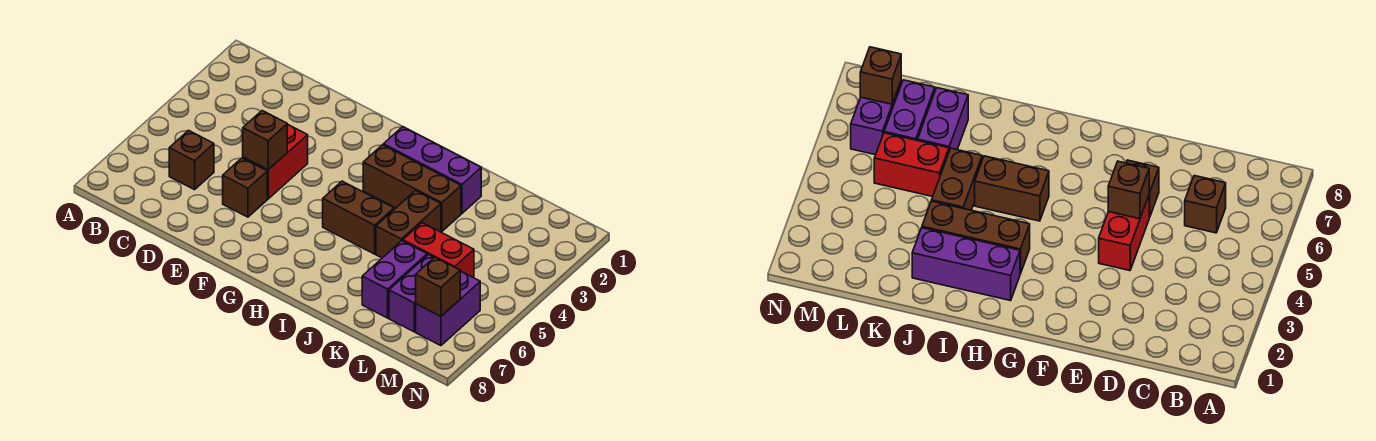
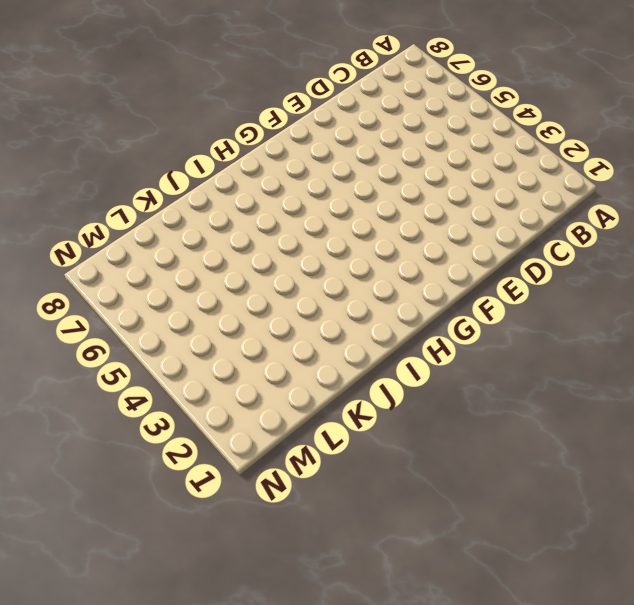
none -> brown 1x1 brick [169,130,214,190]
none -> red 1x2 brick [243,124,308,199]
none -> brown 1x1 brick [223,158,267,217]

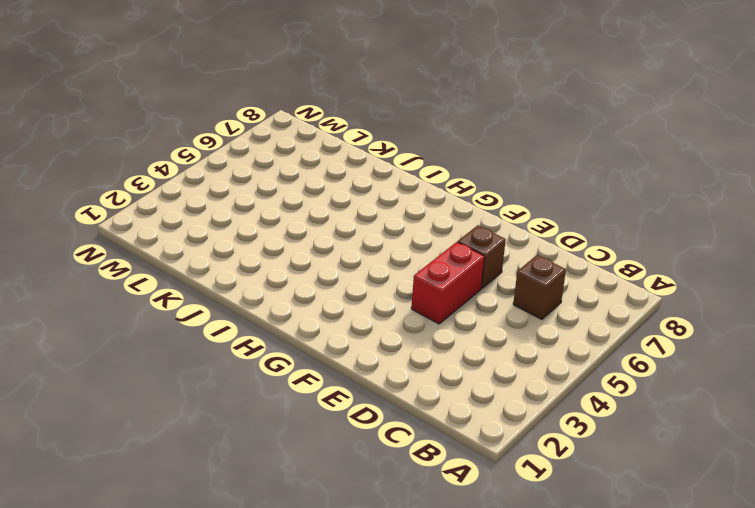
none -> purple 1x3 brick [383,127,481,213]
none -> brown 1x3 brick [363,145,461,232]
none -> brown 1x2 brick [323,181,394,254]

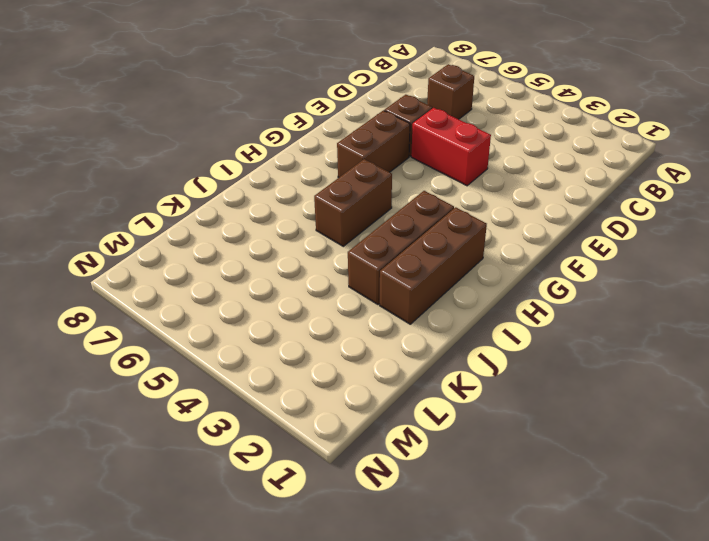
brown 1x2 brick [337,110,410,178] -> brown 1x2 brick turned to [376,191,441,258]
brown 1x3 brick [380,207,487,324] -> purple 1x3 brick [383,127,481,213]
none -> red 1x2 brick [403,223,474,278]
none -> purple 1x2 brick [362,241,427,318]
none -> purple 1x2 brick [389,255,434,332]

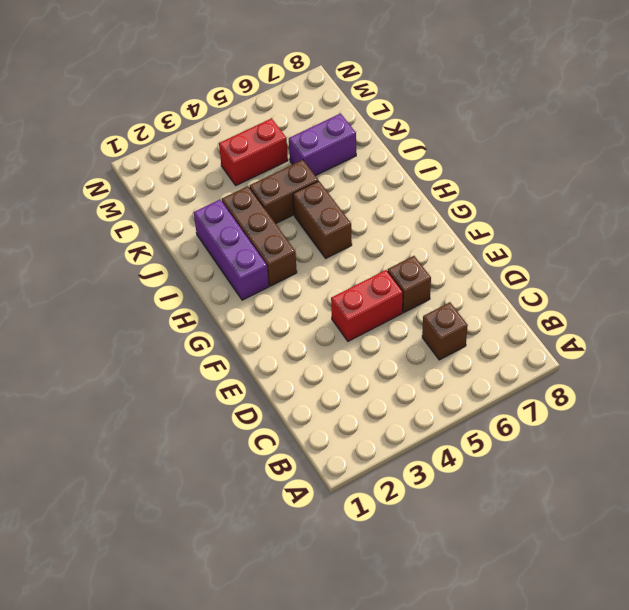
red 1x2 brick [219,118,288,185] -> red 1x2 brick turned to [403,223,474,278]
none -> purple 1x2 brick [389,255,434,332]
none -> purple 1x2 brick [416,271,480,346]
none -> brown 1x1 brick [243,111,287,170]

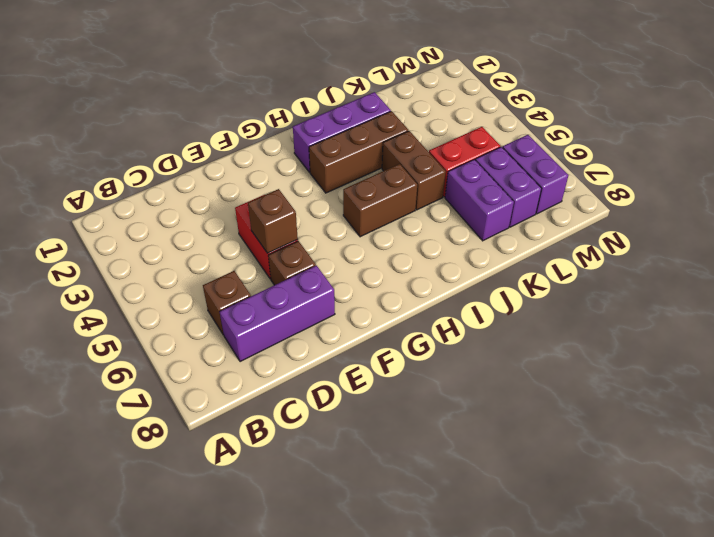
purple 1x3 brick [220,265,335,362] -> none
none -> brown 1x1 brick [416,257,460,316]

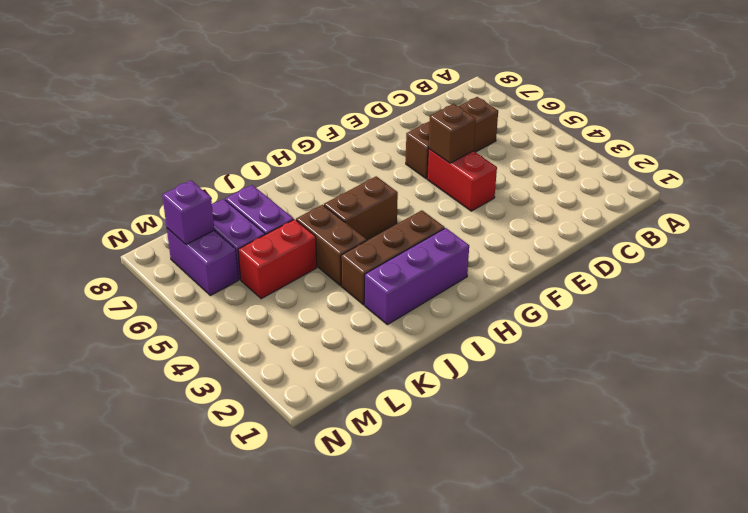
purple 1x1 brick [162,181,214,245] -> brown 1x1 brick [416,257,460,316]

